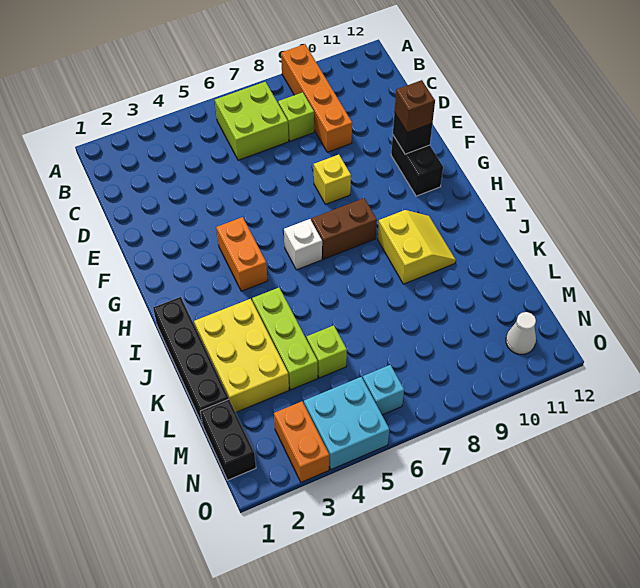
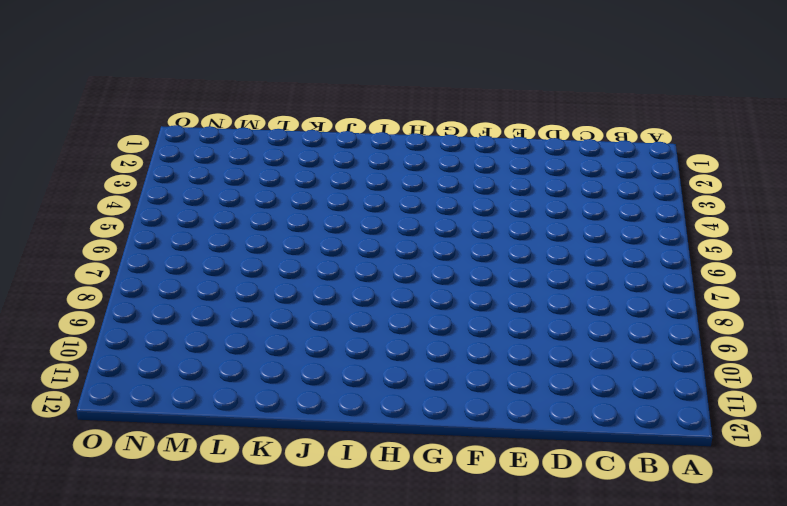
none -> orange 1x4 brick [281,44,352,152]
none -> lime 2x2 brick [215,82,289,160]
none -> lime 1x1 brick [278,92,314,141]

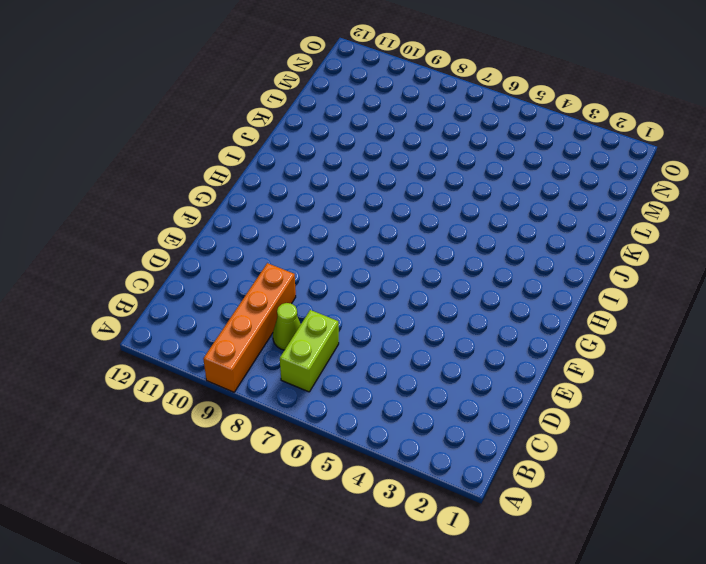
lime 1x2 brick [280,310,339,392] -> lime 2x2 brick [215,82,289,160]
lime 1x1 cone [273,303,301,350] -> lime 1x1 brick [278,92,314,141]
none -> yellow 1x1 brick [314,155,351,204]
none -> black 1x2 brick [391,136,443,196]
none -> orange 1x2 brick [216,217,268,291]

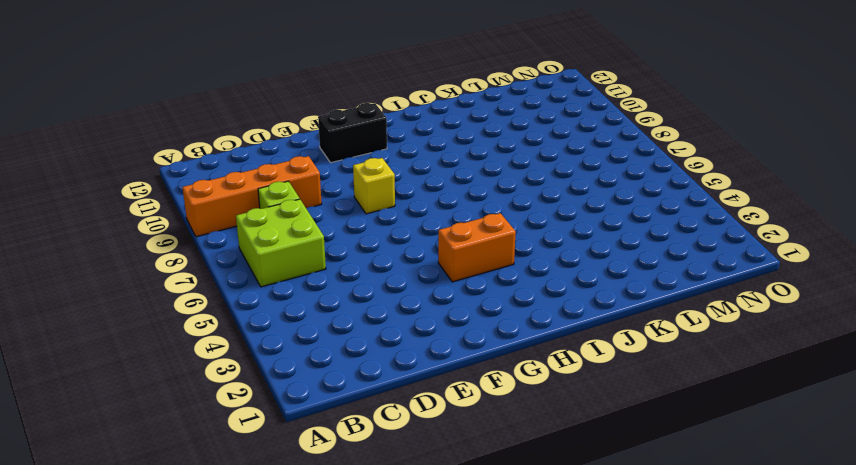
none -> white 1x1 brick [284,219,322,270]
none -> brown 1x2 brick [311,198,377,259]
none -> black 1x4 brick [153,297,229,425]

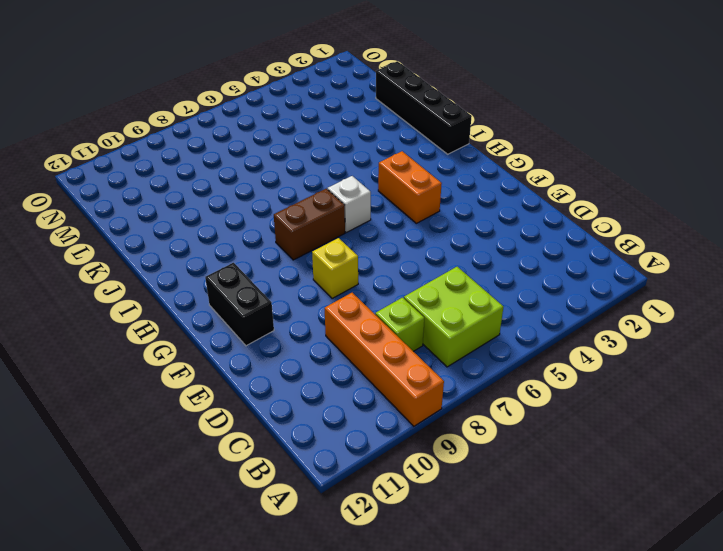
none -> yellow 2x2 slope [378,210,456,284]
none -> yellow 2x3 brick [194,299,289,412]
none -> lime 1x3 brick [252,288,318,390]

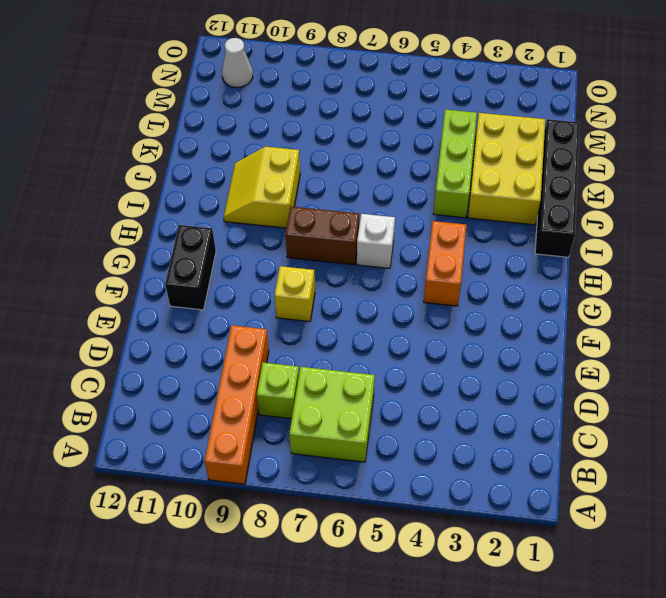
none -> lime 1x1 brick [306,325,347,378]
none -> black 1x2 brick [200,399,256,480]
none -> orange 1x2 brick [274,401,329,482]

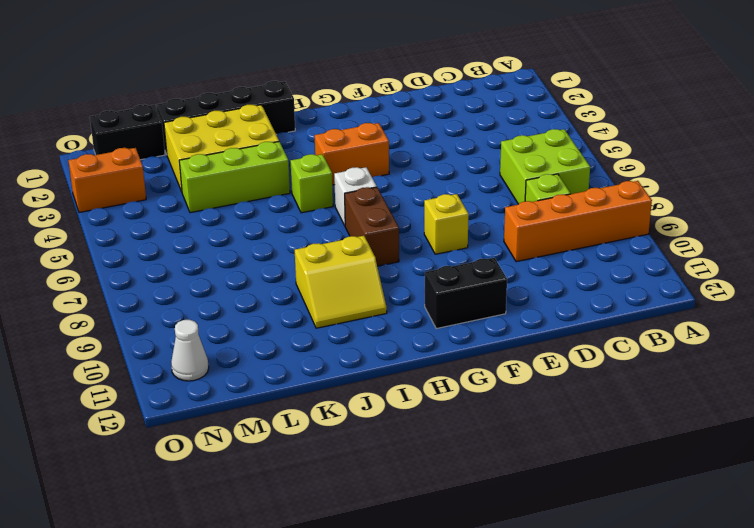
lime 1x1 brick [291,154,333,213] -> lime 1x1 brick moved to [306,325,347,378]
none -> cyan 2x2 brick [304,377,389,469]
none -> cyan 1x1 brick [363,365,404,415]
none -> black 1x1 brick [393,113,432,154]

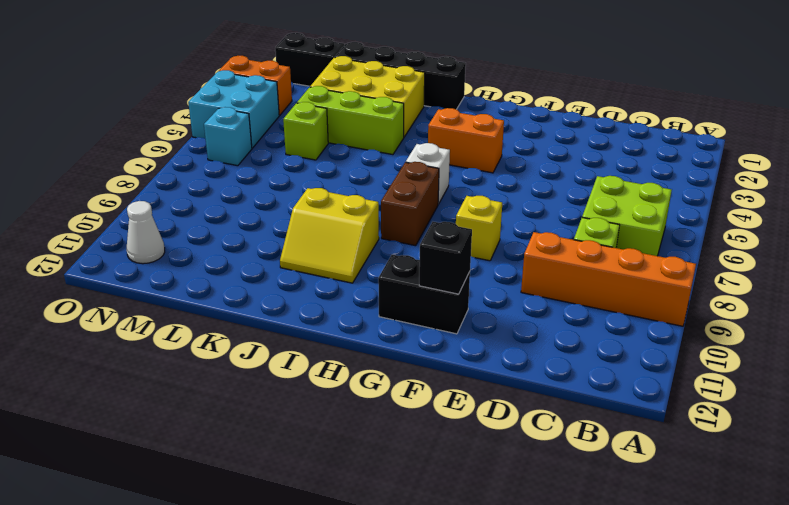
none -> brown 1x1 brick [394,80,435,132]

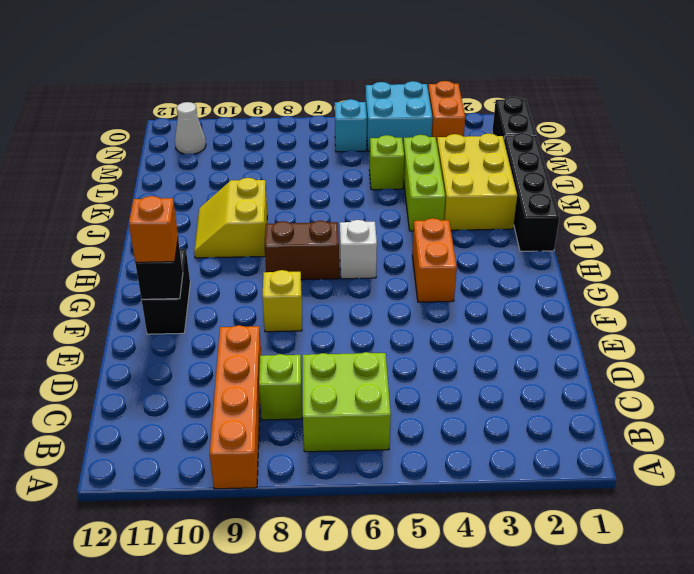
orange 1x1 brick [129,196,178,263] -> brown 1x1 brick [394,80,435,132]

